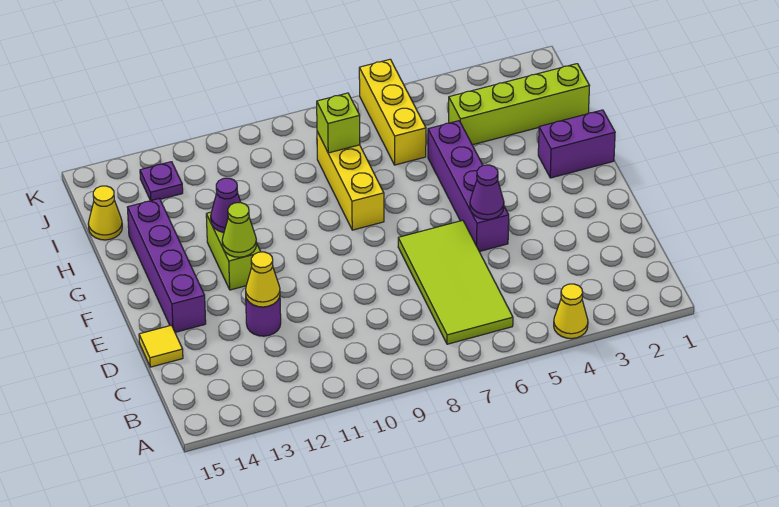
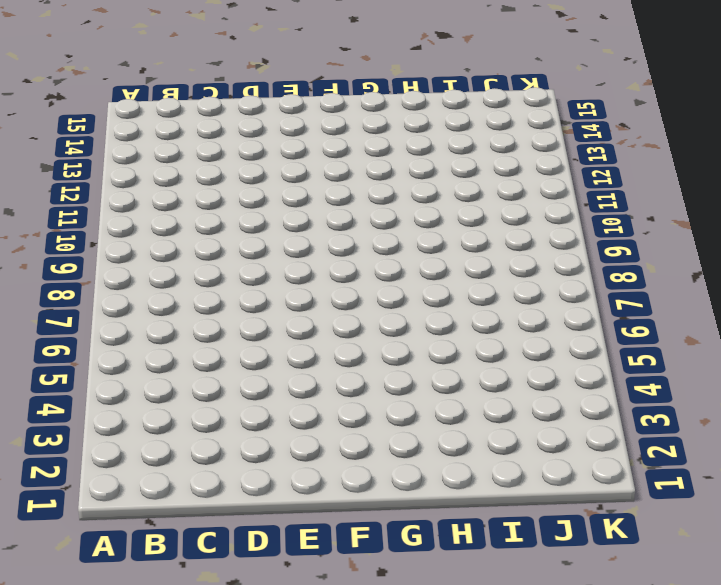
none -> yellow 1x1 cone [554,284,588,339]
none -> lime 2x4 tile [398,220,513,344]
none -> purple 1x1 round brick [246,297,281,336]

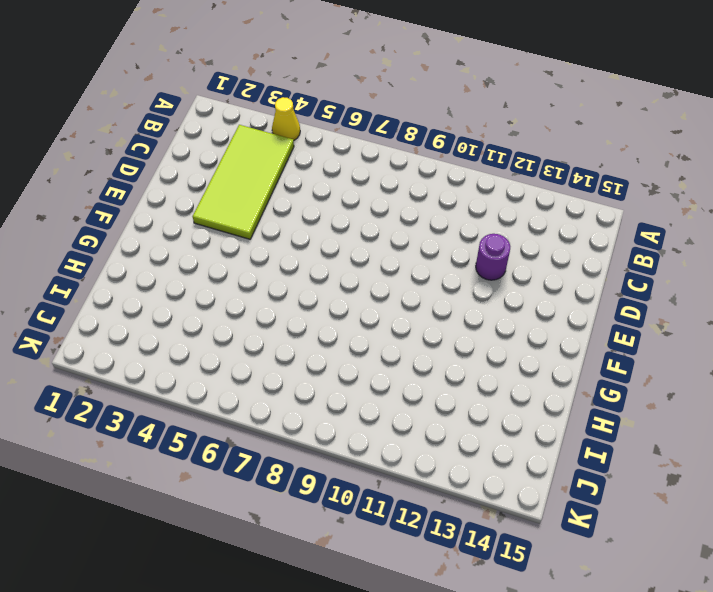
lime 2x4 tile [193,125,294,239] -> lime 2x4 tile moved to [398,220,513,344]
none -> yellow 1x1 tile [139,325,183,367]
none -> purple 1x4 brick [428,121,509,252]
none -> purple 1x4 brick [128,199,206,332]

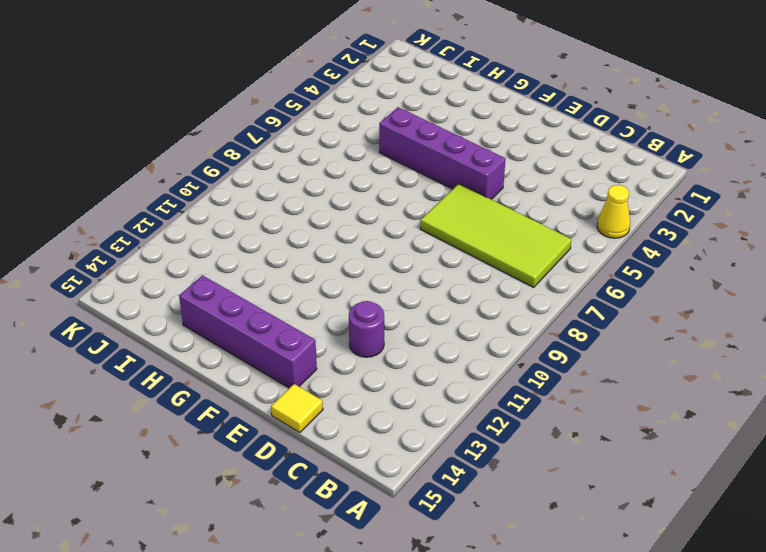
none -> lime 1x2 brick [206,212,261,290]
none -> purple 1x2 brick [538,110,615,178]
none -> yellow 1x3 brick [317,132,384,230]

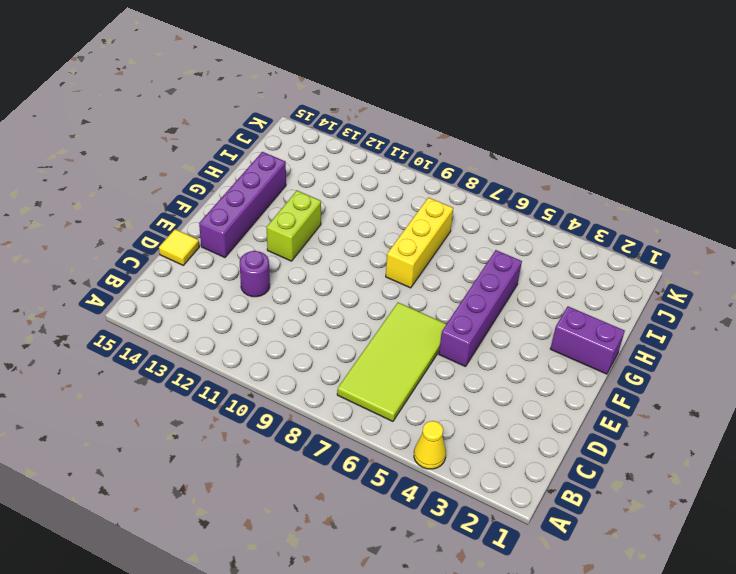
none -> lime 1x4 brick [449,64,589,145]
none -> yellow 1x3 brick [359,59,426,165]
none -> yellow 1x1 cone [88,186,122,240]

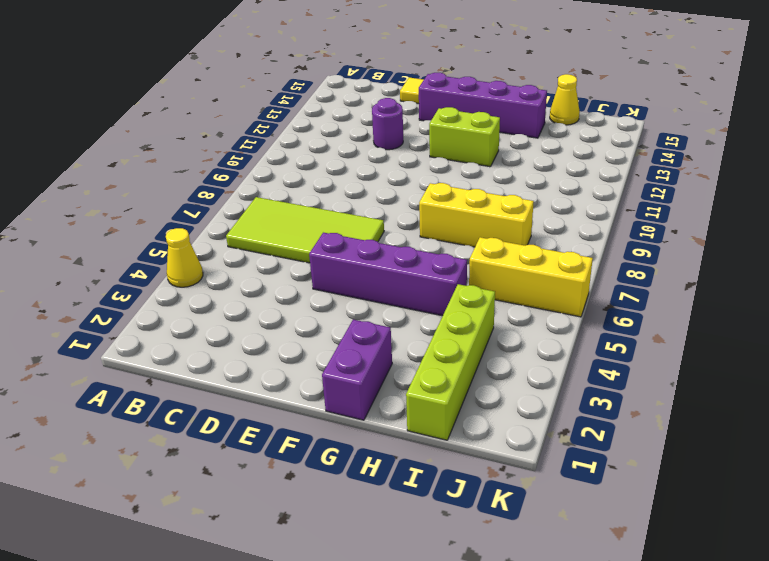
none -> purple 1x1 plate [140,162,183,201]
none -> yellow 1x1 cone [246,252,280,307]
none -> purple 1x1 cone [470,165,504,220]

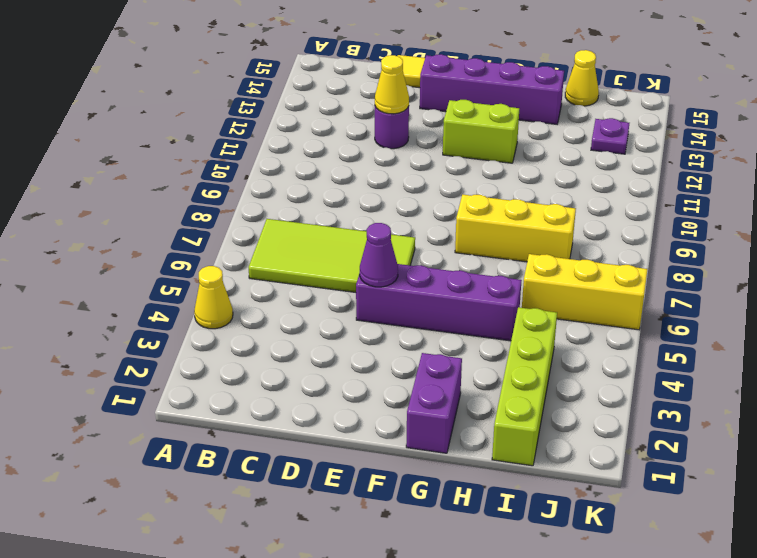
none -> lime 1x1 cone [222,203,256,257]
none -> purple 1x1 cone [211,178,241,232]
none -> lime 1x1 brick [317,93,360,153]

